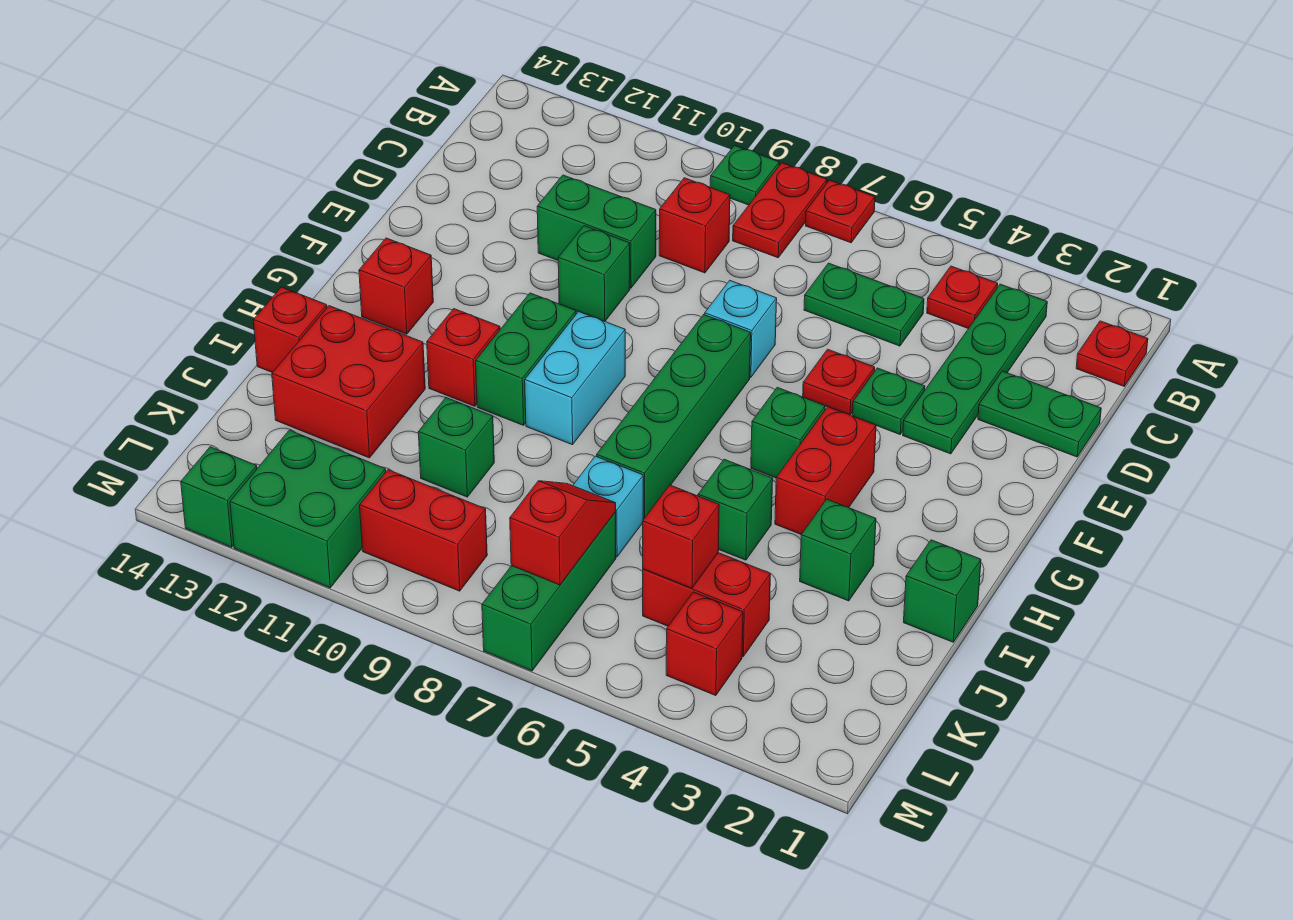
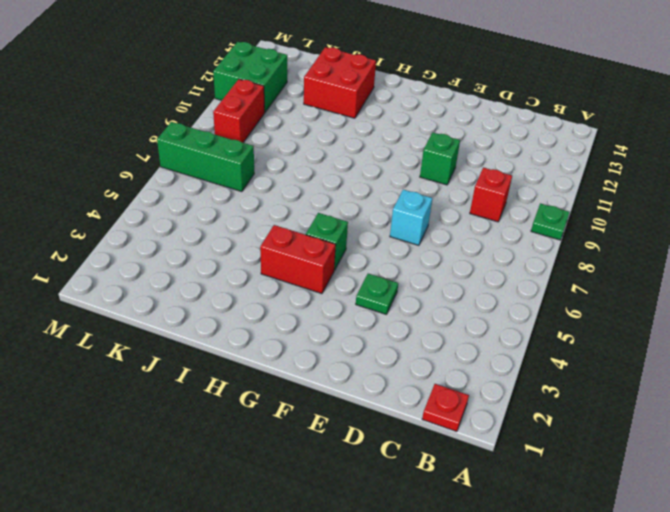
none -> red 1x1 plate [806,180,875,243]
none -> red 1x2 plate [733,163,827,258]
none -> green 1x4 plate [903,284,1047,454]
none -> red 1x1 plate [927,266,998,329]

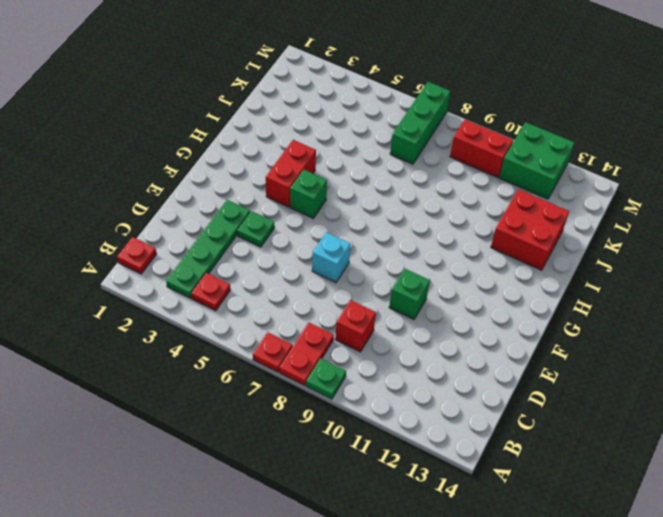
none -> green 1x2 plate [804,263,924,346]
none -> green 1x2 plate [978,371,1101,457]
none -> green 1x2 brick [537,175,656,288]
none -> red 1x1 plate [803,349,875,415]

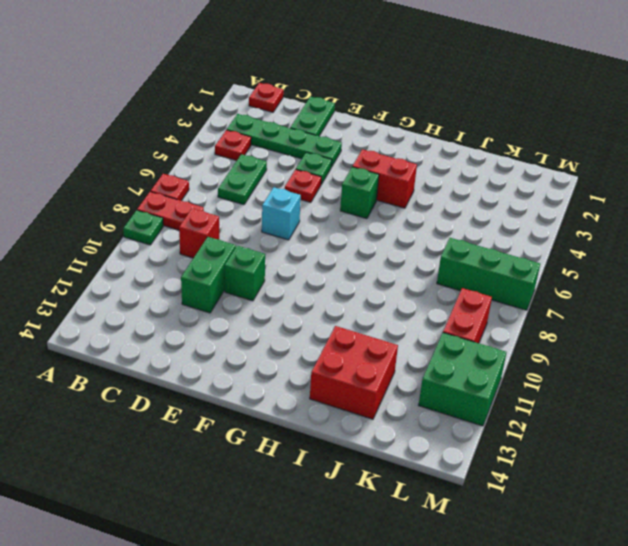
none -> green 1x4 brick [597,315,751,520]
none -> cyan 1x2 brick [525,312,625,445]
none -> green 1x2 brick [476,293,576,425]
none -> red 1x1 brick [359,238,433,334]

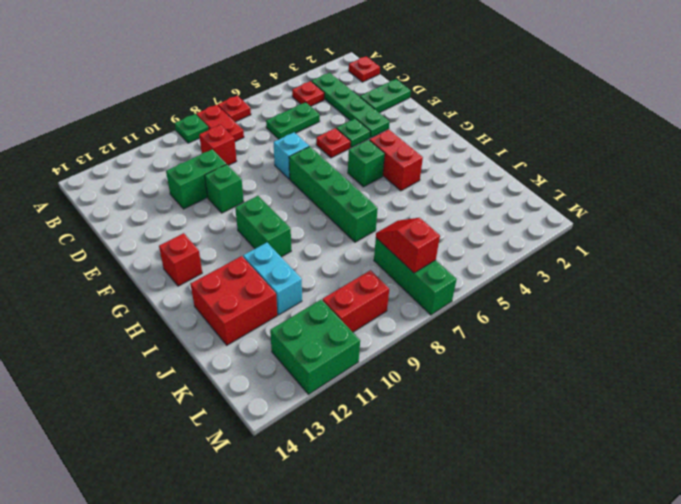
cyan 1x2 brick [243,243,302,315] -> cyan 1x2 brick moved to [525,312,625,445]
none -> red 1x1 brick [427,309,500,406]
none -> green 1x1 brick [903,540,981,642]
none -> green 1x1 brick [800,499,876,601]
none -> green 1x1 brick [698,459,773,560]

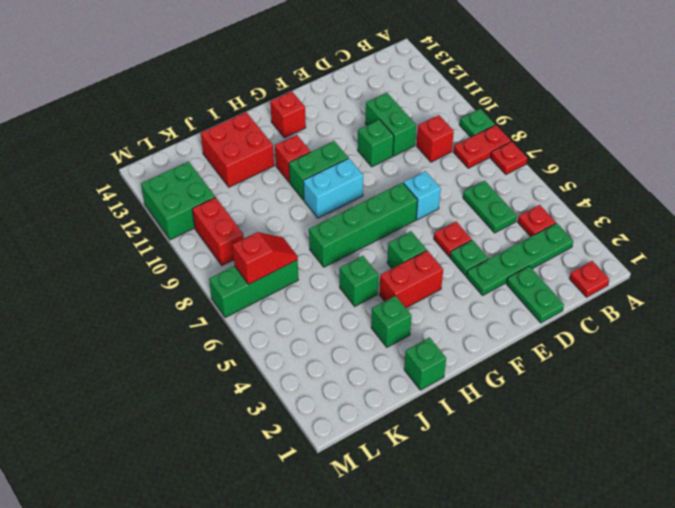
none -> red 1x1 brick [253,287,327,373]
none -> cyan 1x1 brick [573,456,643,557]
none -> green 1x1 brick [418,398,494,497]
none -> red 1x2 brick [643,553,770,656]

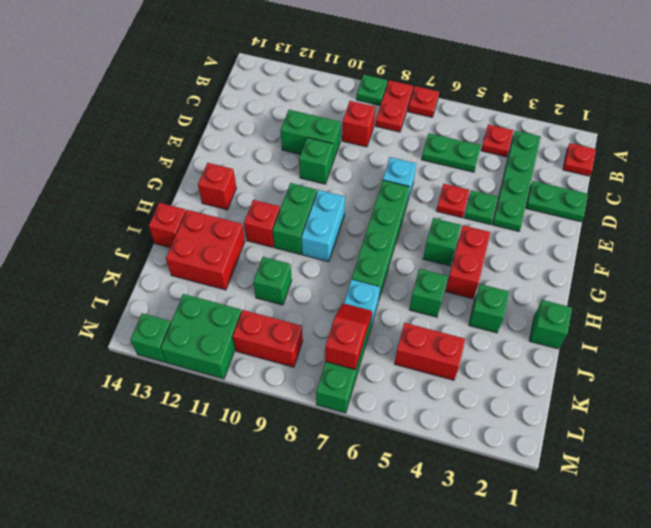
none -> red 1x1 brick [666,592,743,696]
none -> red 1x1 brick [643,485,719,588]

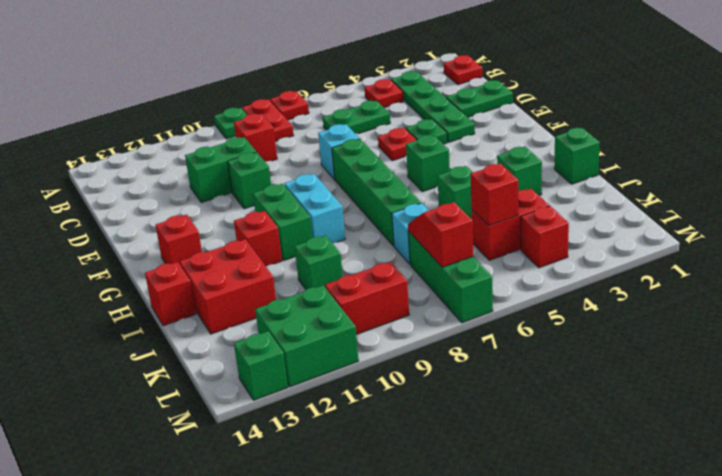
none -> red 1x2 brick [775,407,876,534]

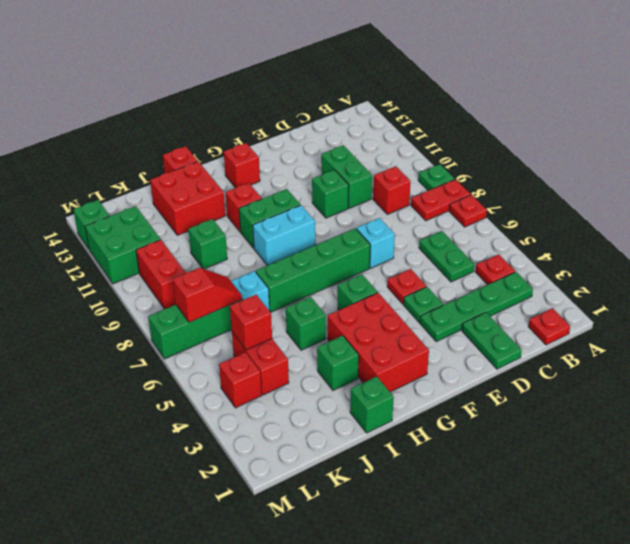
red 2x3 brick [328,293,429,392] -> red 1x2 brick [775,407,876,534]

